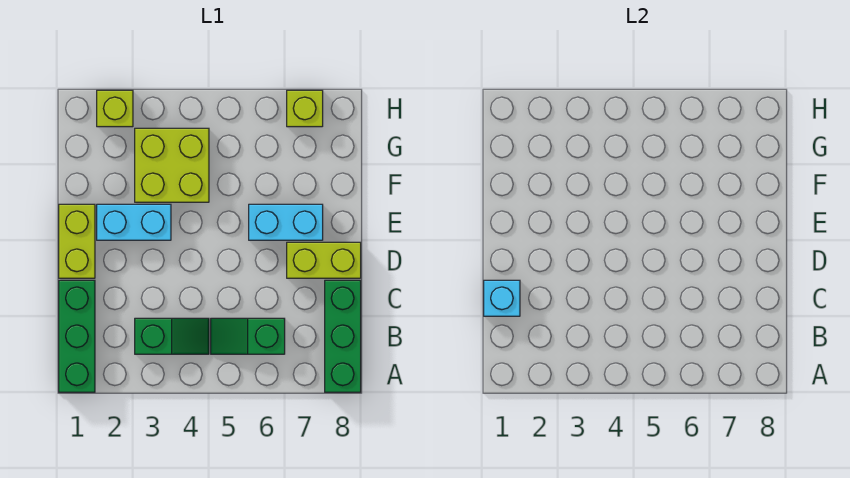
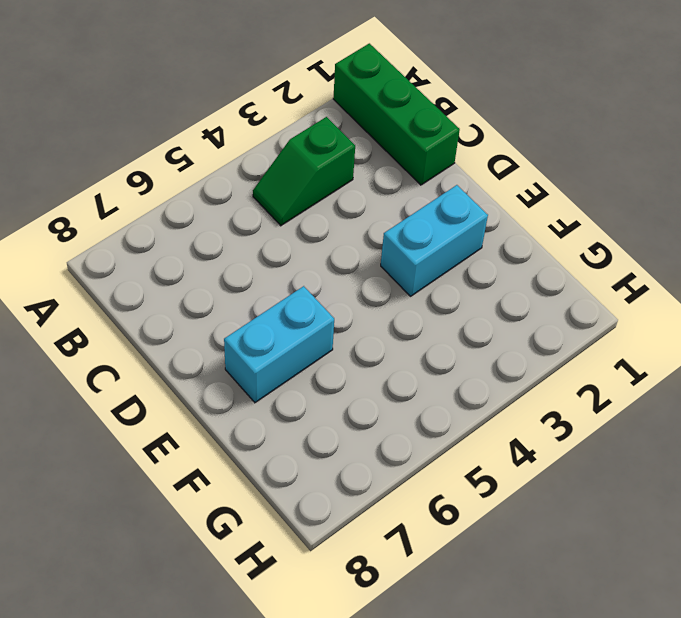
none -> green 1x3 brick [325,280,361,392]
none -> green 1x2 slope [211,318,285,354]
none -> lime 1x2 brick [59,204,95,278]

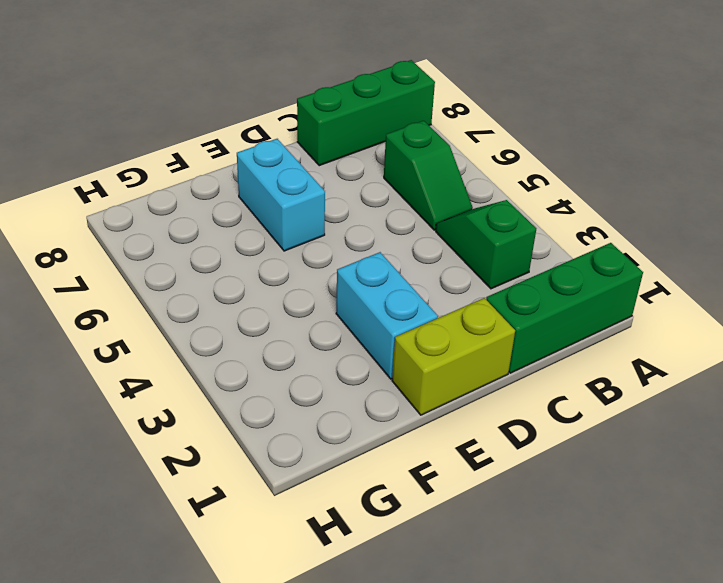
none -> lime 1x2 brick [287,242,361,278]
none -> lime 2x2 brick [135,128,209,202]
none -> lime 1x1 brick [97,90,133,127]

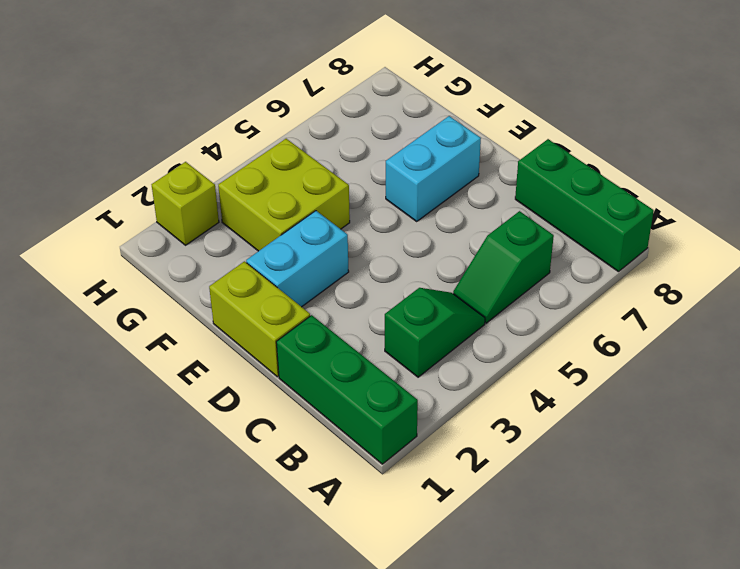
none -> lime 1x2 brick [287,242,361,278]
none -> lime 1x1 brick [287,90,323,127]
none -> cyan 1x1 brick [484,280,520,316]

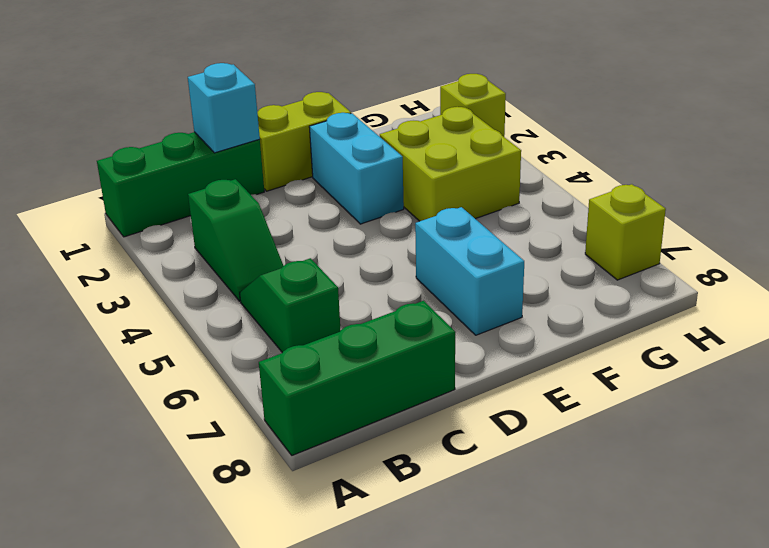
none -> lime 1x2 brick [287,242,361,278]

